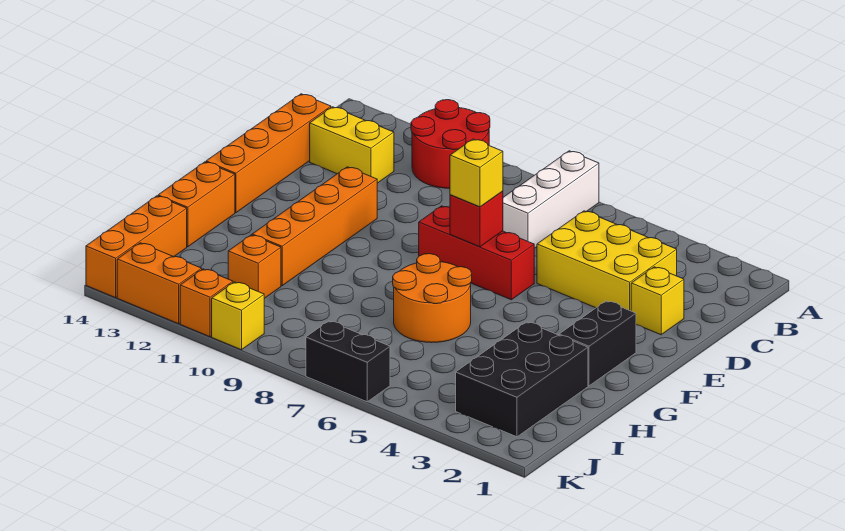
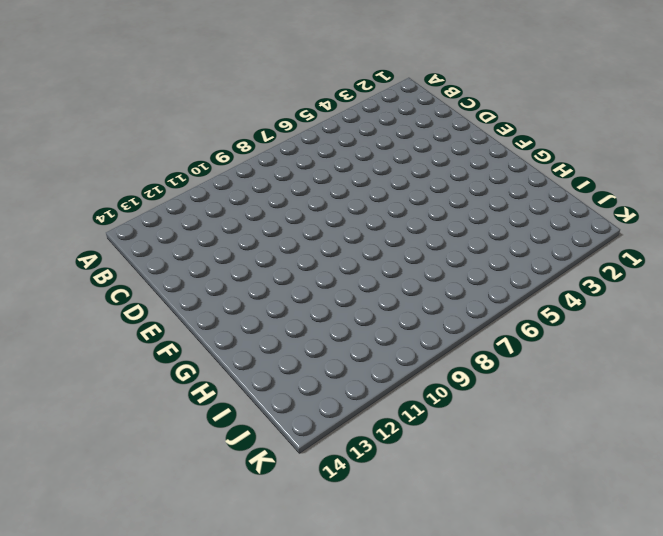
none -> white 1x3 brick [503,151,599,248]
none -> red 2x2 round brick [411,100,490,188]
none -> yellow 2x3 brick [537,211,677,311]

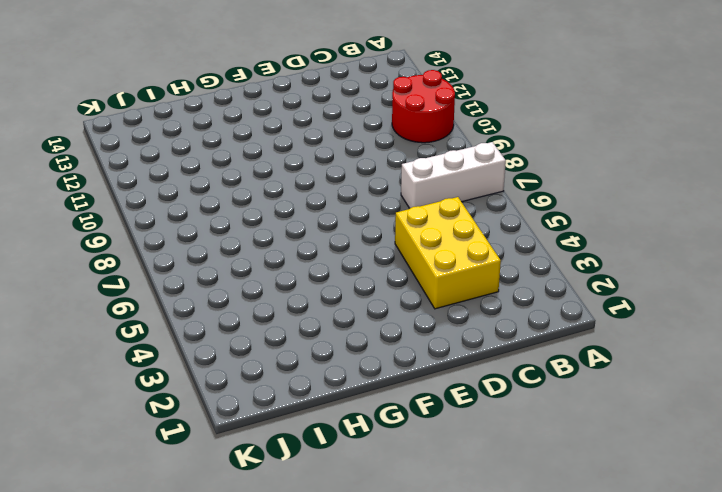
none -> yellow 1x2 brick [310,107,394,183]
none -> orange 1x4 brick [206,94,331,213]
none -> yellow 1x1 brick [631,267,684,335]

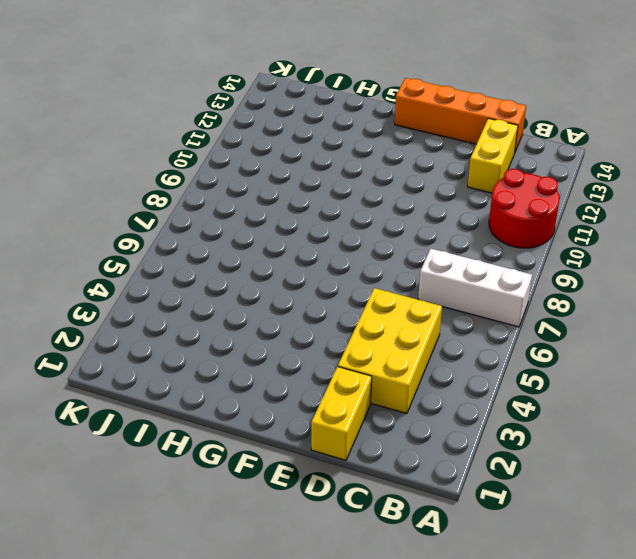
yellow 1x2 brick [311,367,372,460] -> yellow 1x1 brick [631,267,684,335]
none -> red 1x3 brick [419,206,534,300]
none -> orange 1x4 brick [252,167,377,286]
none -> black 1x2 brick [559,301,636,386]

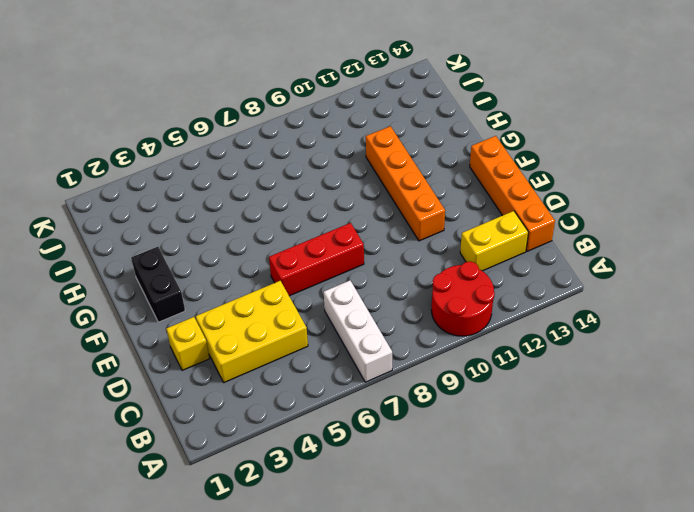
none -> orange 2x2 round brick [393,254,472,343]
none -> orange 1x2 brick [158,162,235,247]
none -> black 2x3 brick [456,322,588,437]

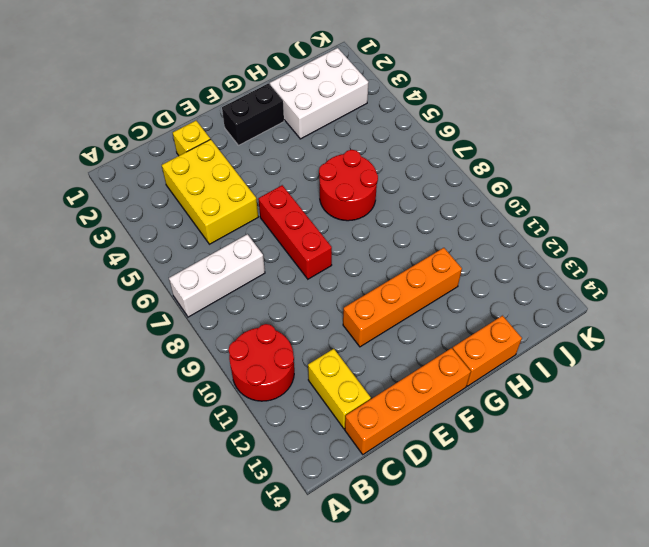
red 2x2 round brick [319,150,378,221] -> orange 2x2 round brick [393,254,472,343]
white 2x3 brick [270,48,368,139] -> black 2x3 brick [456,322,588,437]
none -> orange 1x1 brick [228,235,281,298]
none -> orange 1x3 brick [86,196,187,298]
none -> black 1x2 brick [306,321,390,402]

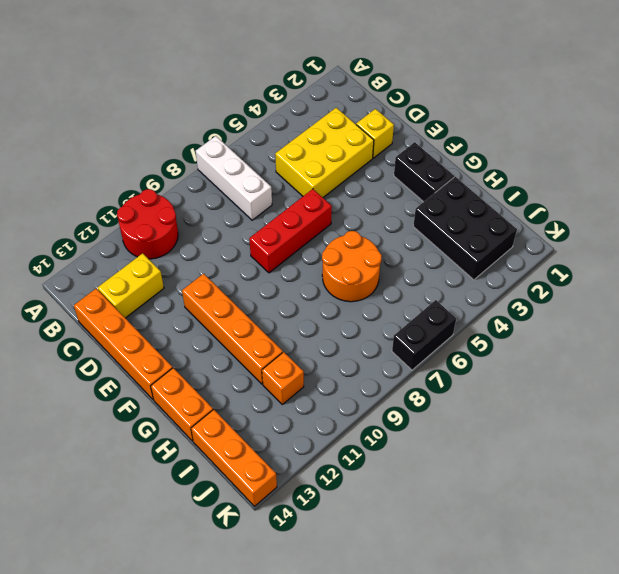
none -> yellow 1x1 brick [212,282,264,350]
none -> orange 1x1 brick [180,269,233,337]
none -> orange 1x2 brick [117,243,202,324]

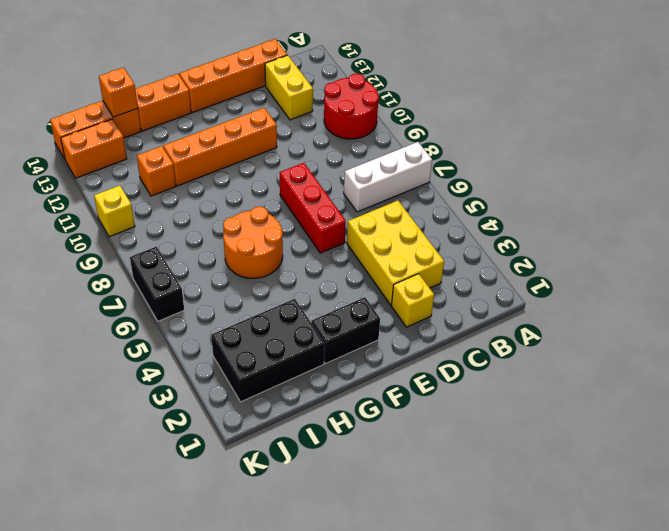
orange 1x1 brick [99,67,138,117] -> orange 1x1 brick moved to [180,269,233,337]
orange 1x2 brick [61,119,127,178] -> orange 1x2 brick turned to [117,243,202,324]
none -> red 1x1 brick [450,191,503,247]
none -> yellow 1x1 brick [450,139,503,207]

